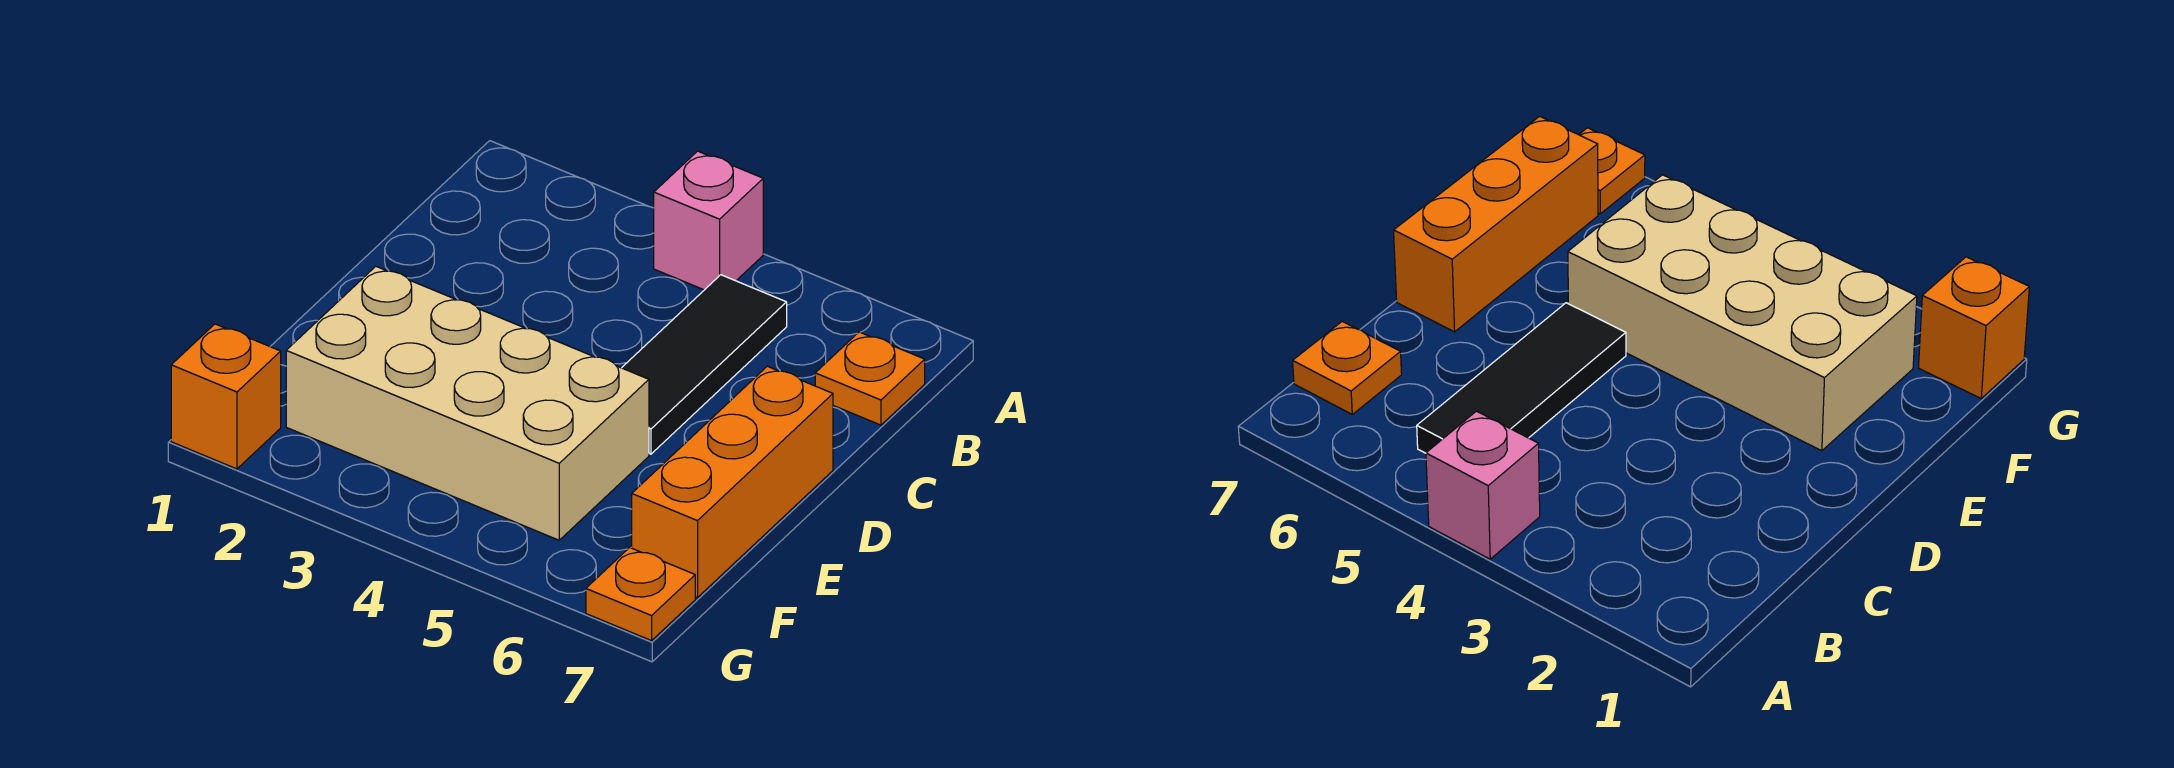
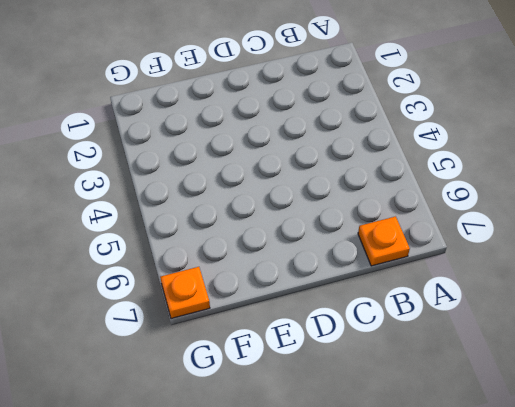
none -> pink 1x1 brick [654,151,763,290]
none -> black 1x3 tile [622,275,787,454]

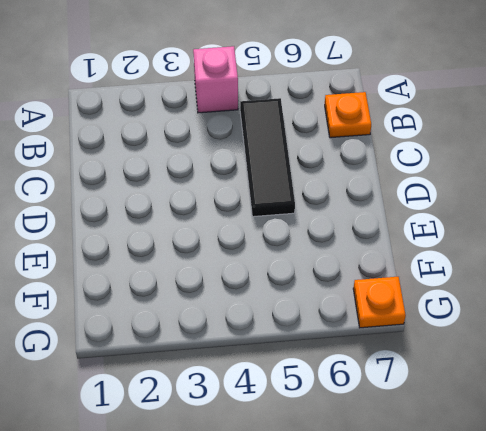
none -> orange 1x3 brick [632,366,833,598]
none -> tan 2x4 brick [286,266,649,540]

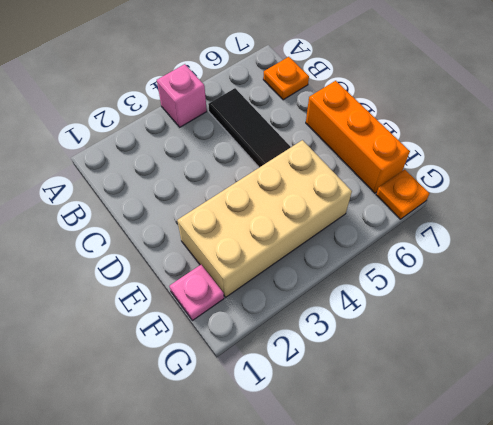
pink 1x1 plate [170,265,224,321] -> none
none -> orange 1x1 brick [171,324,281,469]

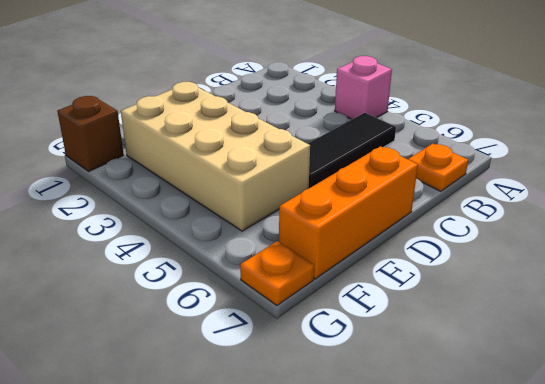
brown 1x1 brick [57,96,124,171] -> orange 1x1 brick [171,324,281,469]

